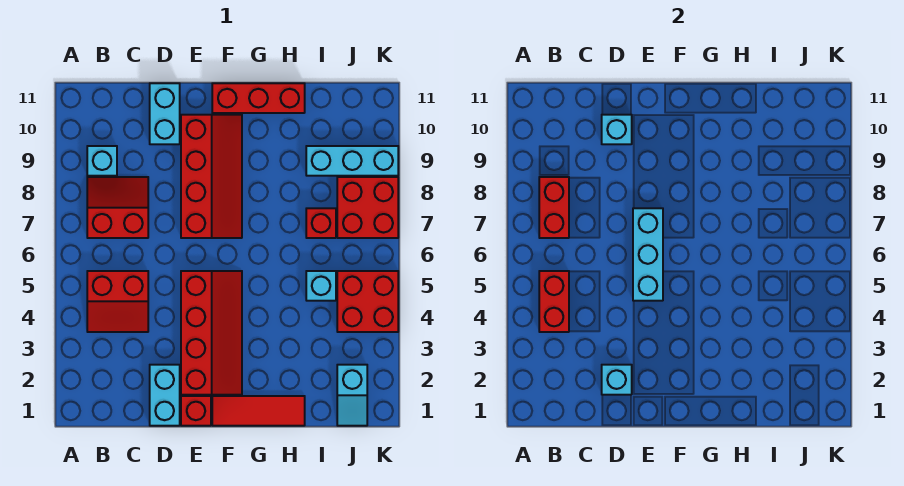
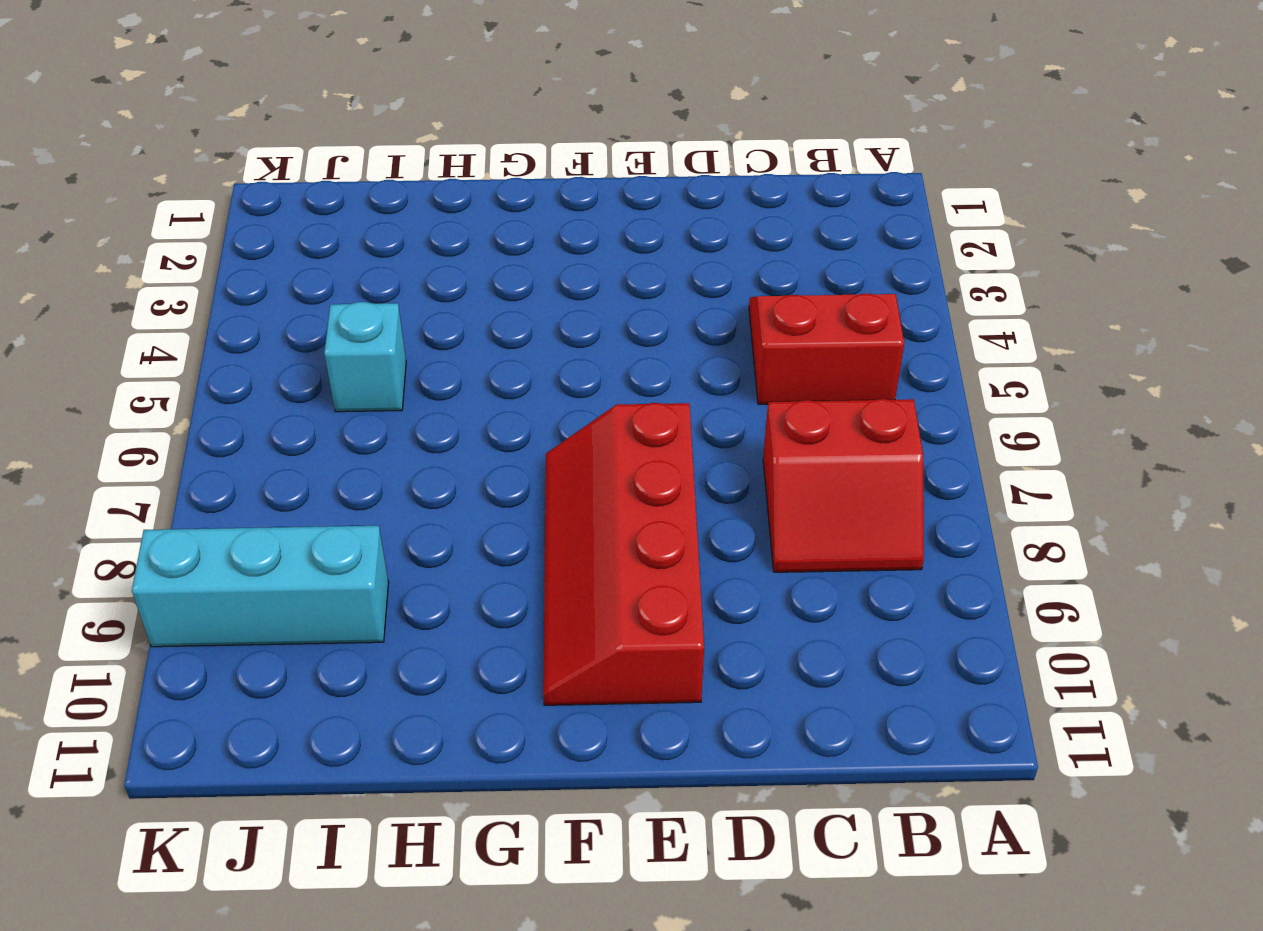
none -> cyan 1x1 brick [87,146,117,176]
none -> cyan 1x2 brick [150,365,180,426]
none -> cyan 1x2 brick [150,83,180,144]

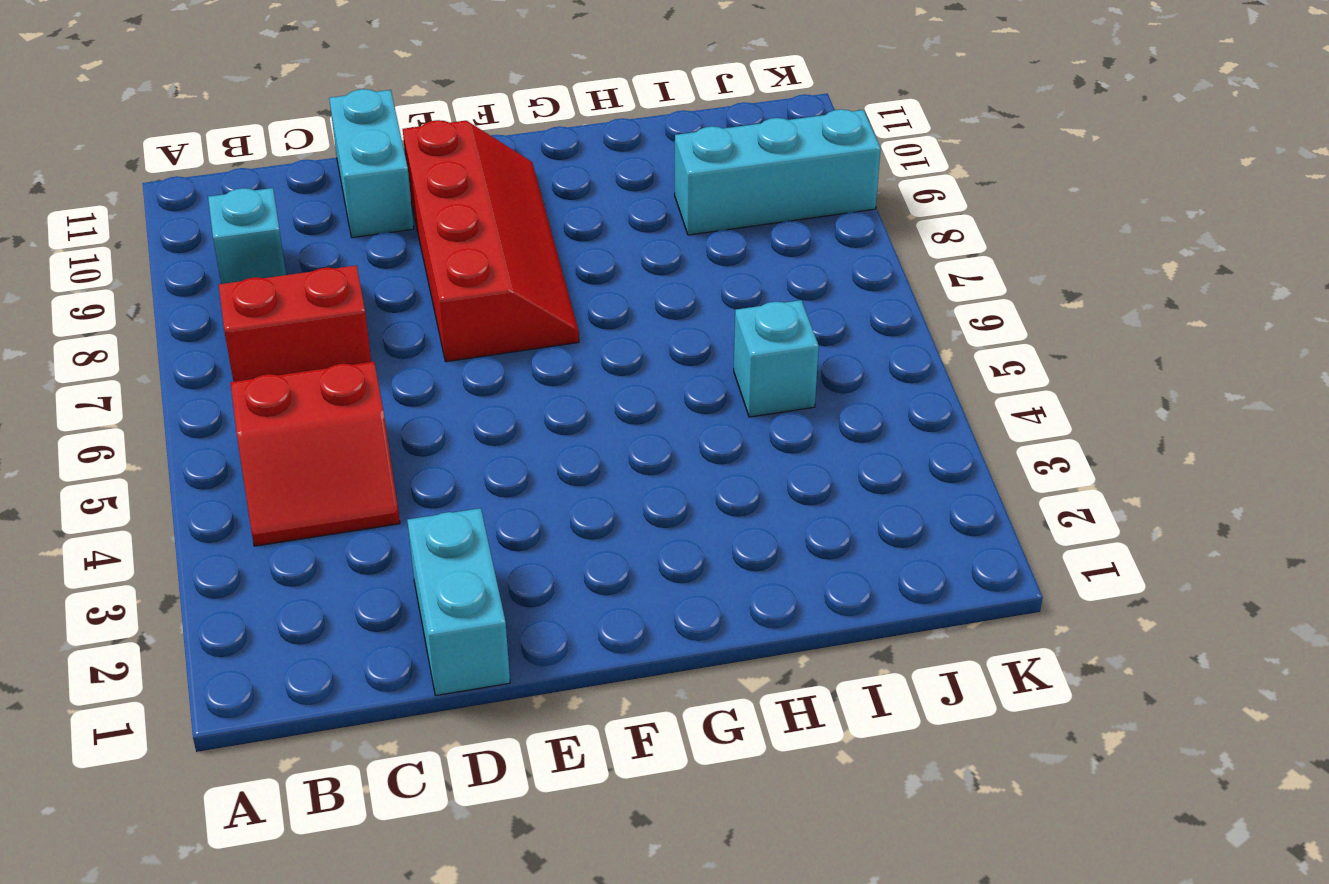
none -> red 1x1 brick [181,396,211,426]
none -> red 2x4 slope [181,271,242,395]
none -> red 1x3 tile [212,396,305,426]

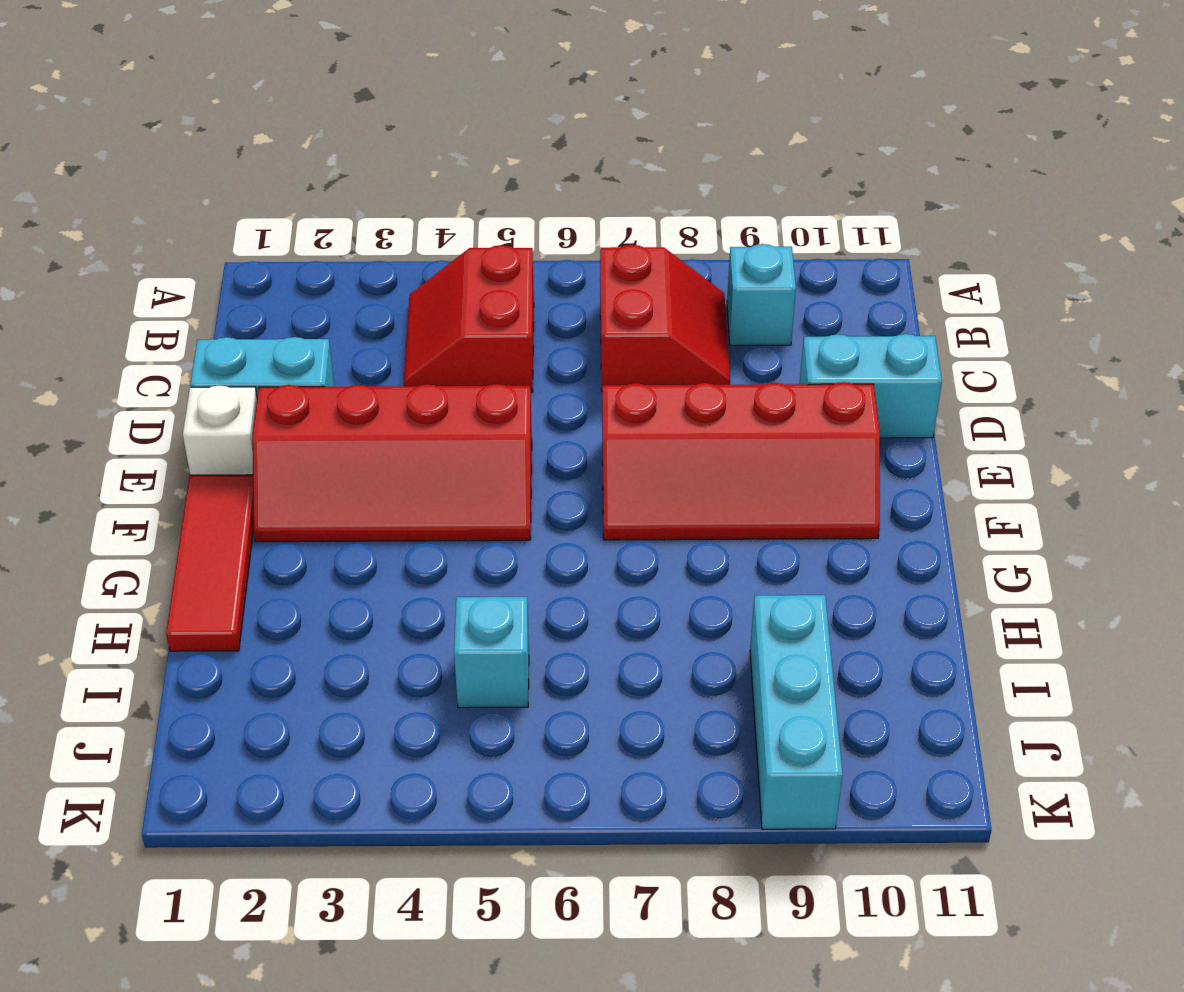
white 1x1 brick [183,385,257,475] -> red 1x1 brick [181,396,211,426]
none -> red 1x3 brick [212,83,305,113]
none -> red 1x1 brick [306,208,336,238]
none -> cyan 1x2 slope [337,365,367,426]

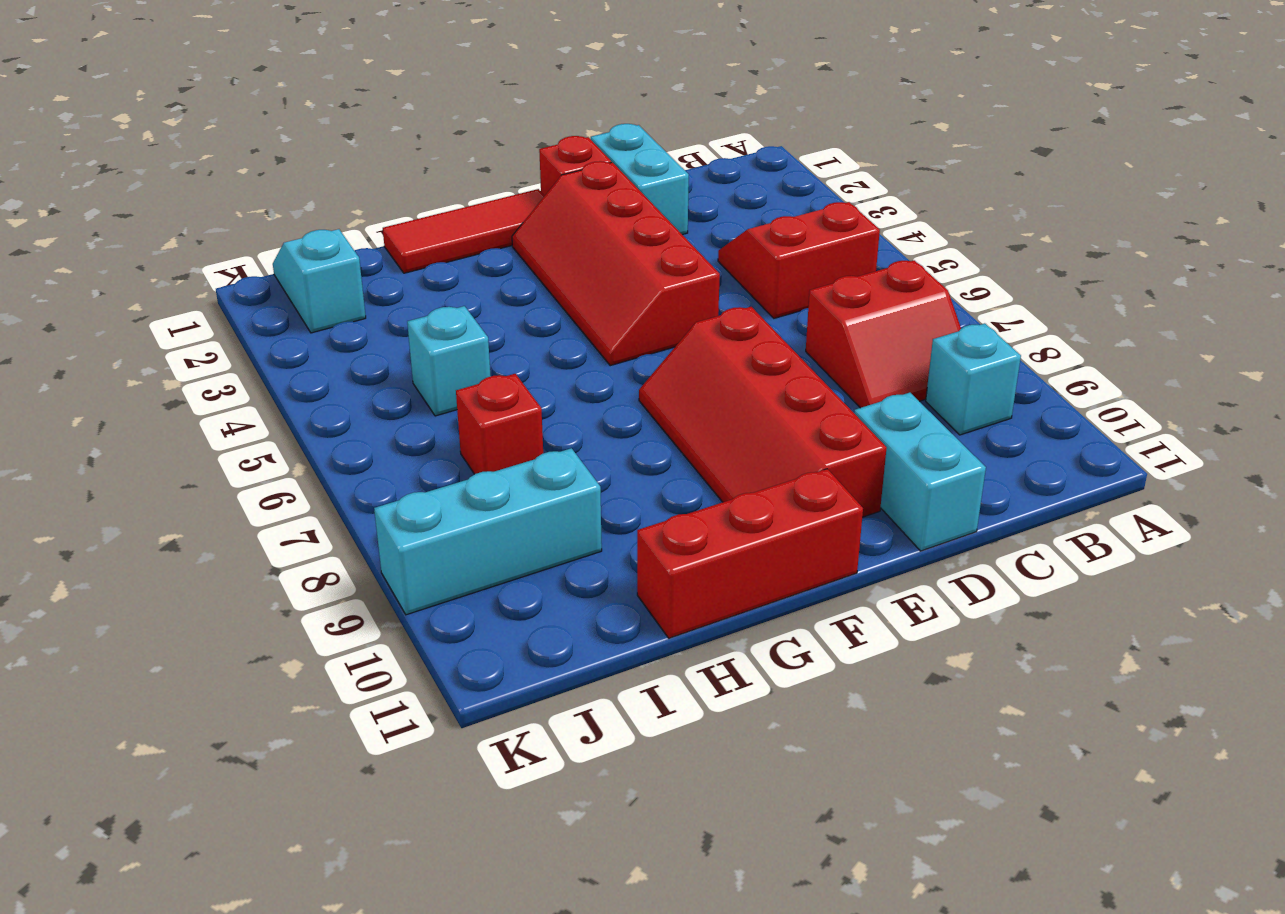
none -> red 2x2 brick [337,271,398,332]
none -> red 2x2 brick [337,177,398,238]
none -> red 1x2 brick [539,271,569,332]

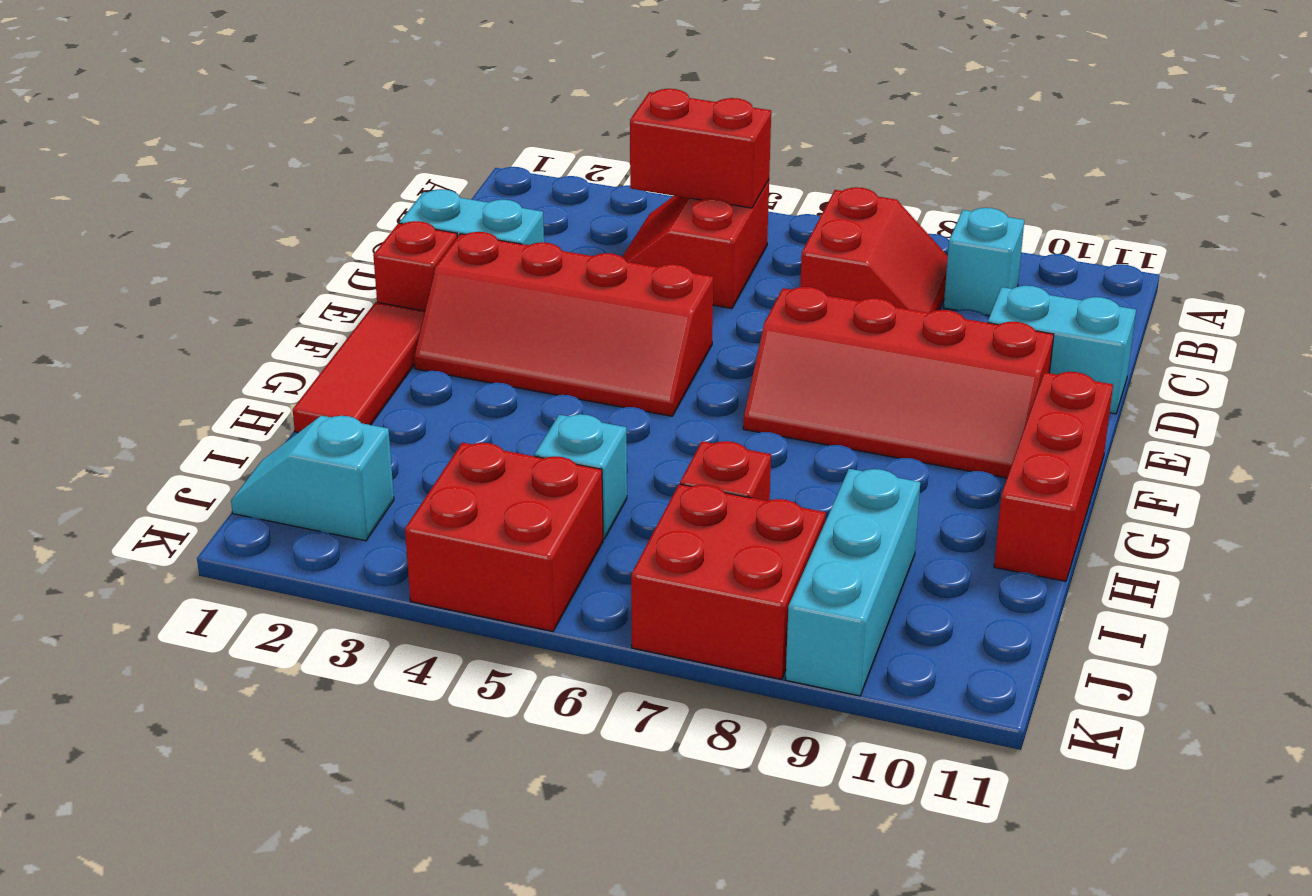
none -> red 1x2 brick [539,177,569,238]
none -> cyan 1x1 brick [602,365,632,395]
none -> cyan 1x1 brick [602,115,632,144]

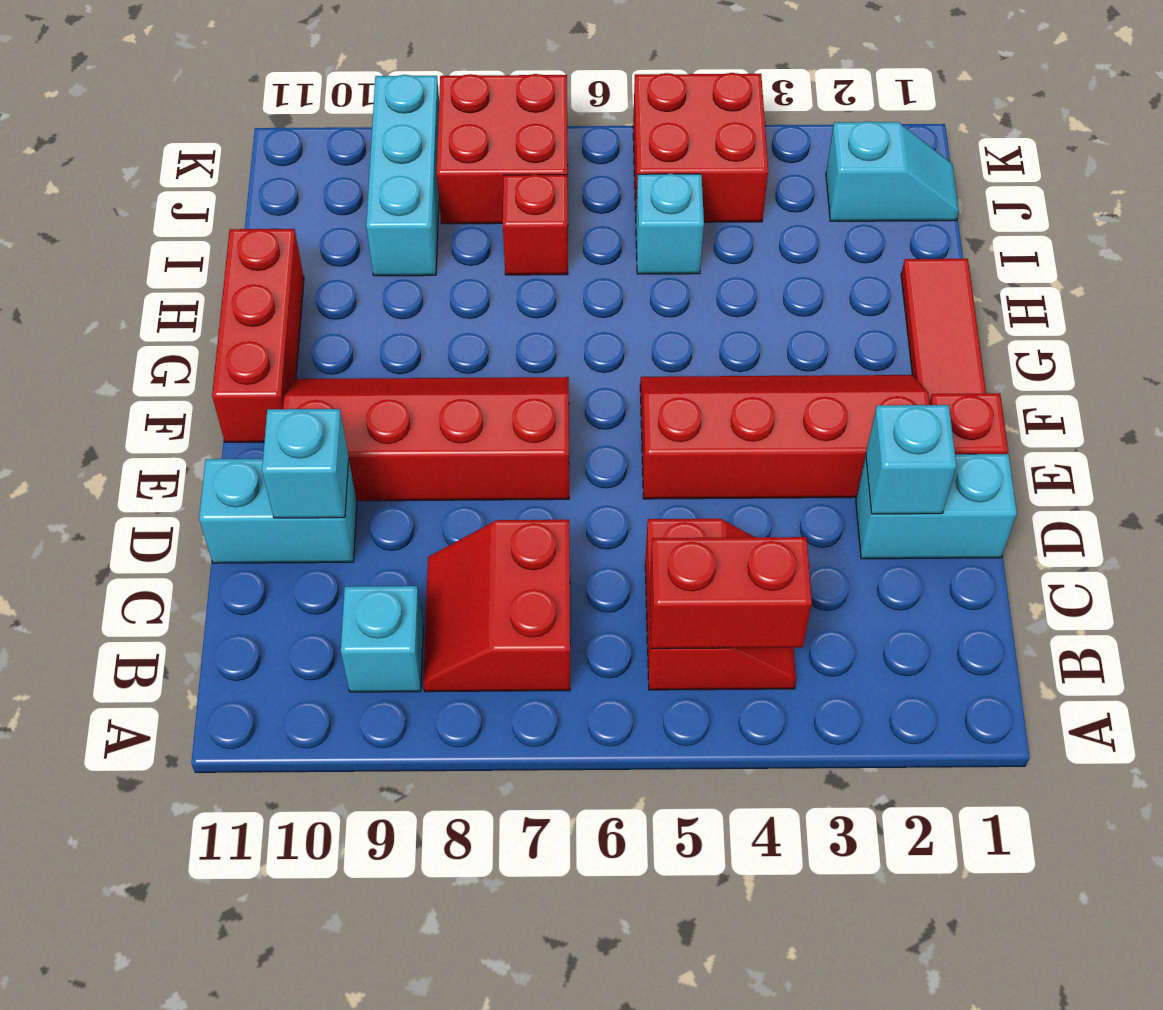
none -> red 1x2 brick [539,177,569,238]
none -> cyan 1x3 brick [633,208,663,301]

